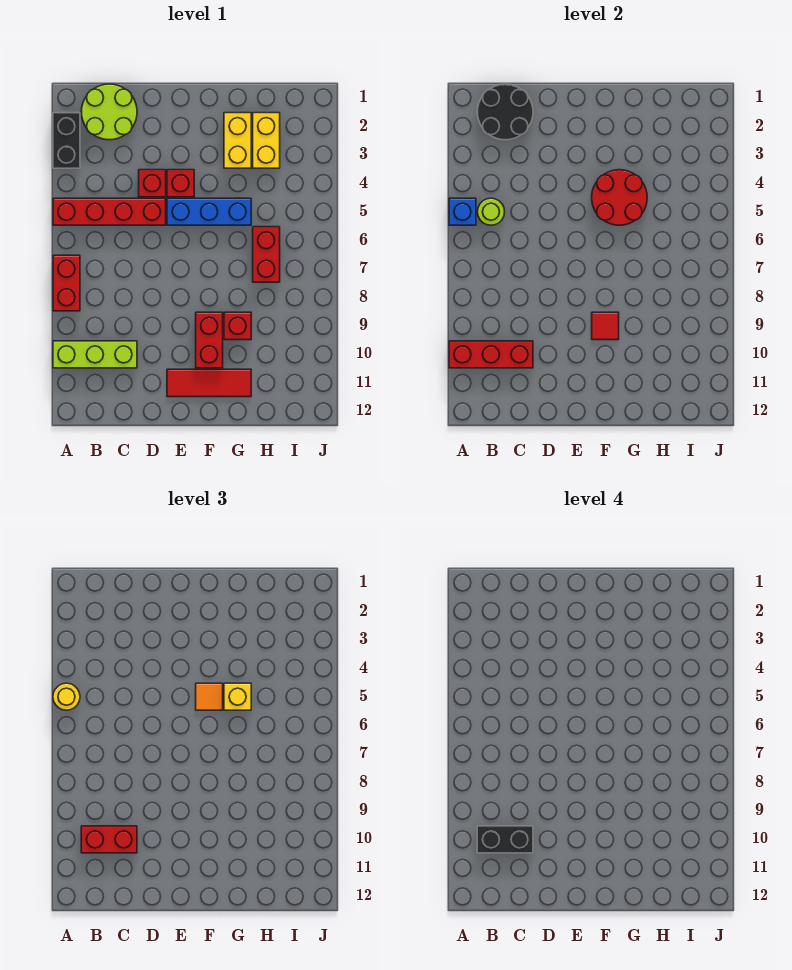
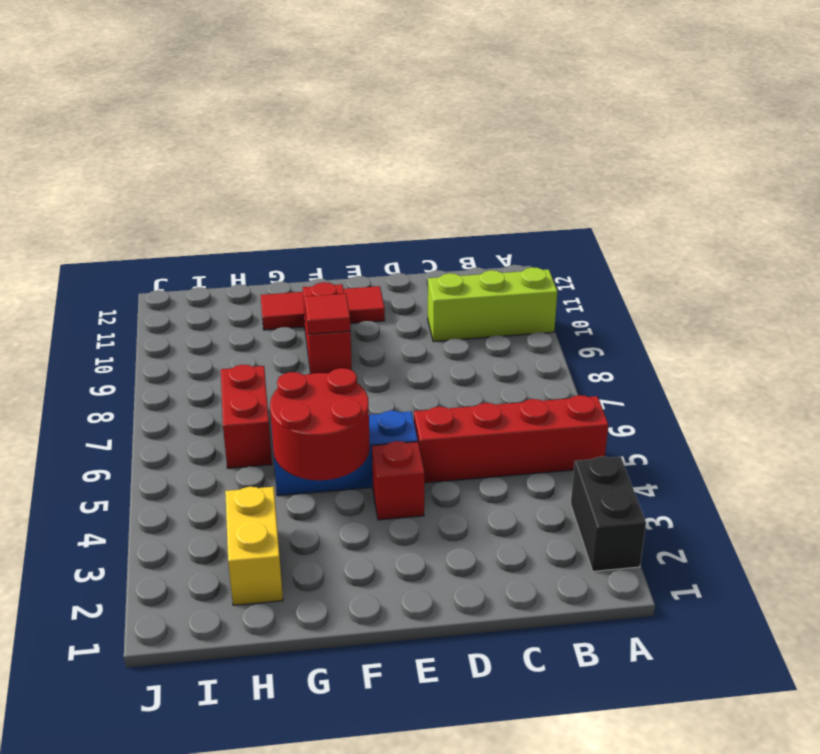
none -> red 1x2 brick [53,255,80,311]
none -> lime 2x2 round brick [81,84,137,140]
none -> red 1x1 brick [139,170,166,197]

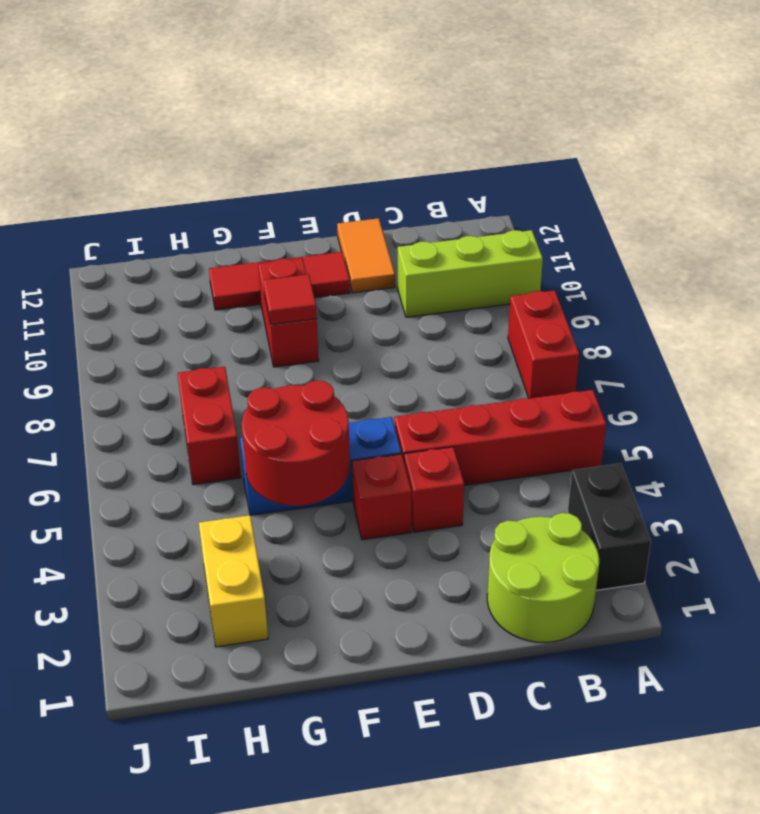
orange 1x2 tile [337,218,395,293] -> none
none -> yellow 1x2 brick [224,113,251,168]
none -> red 1x1 brick [224,312,251,340]
none -> blue 1x1 brick [449,198,476,225]

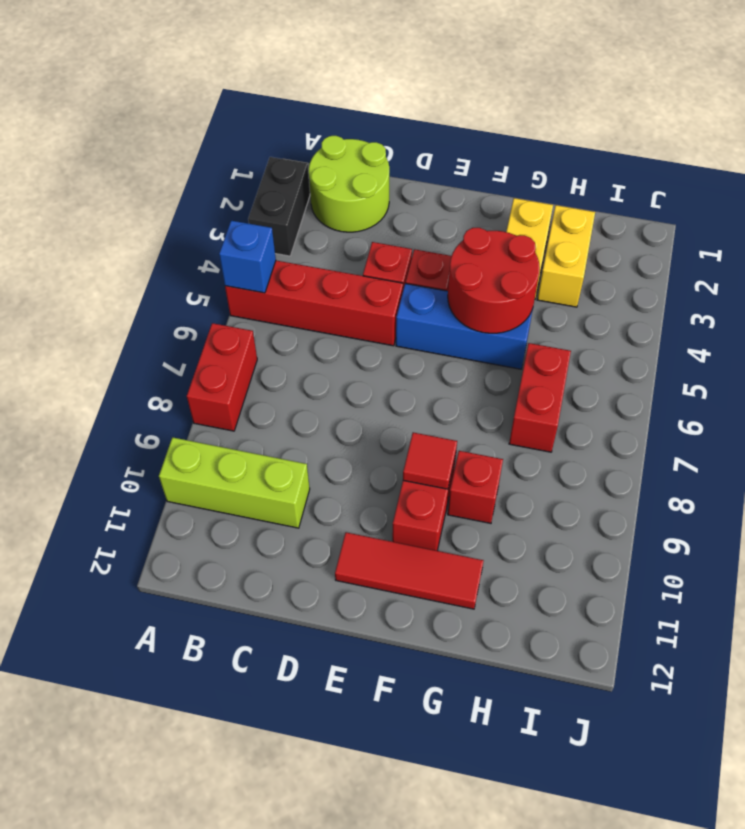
none -> red 1x3 brick [449,341,533,368]
none -> black 2x2 round brick [477,84,533,140]
none -> lime 1x1 round brick [477,198,505,225]

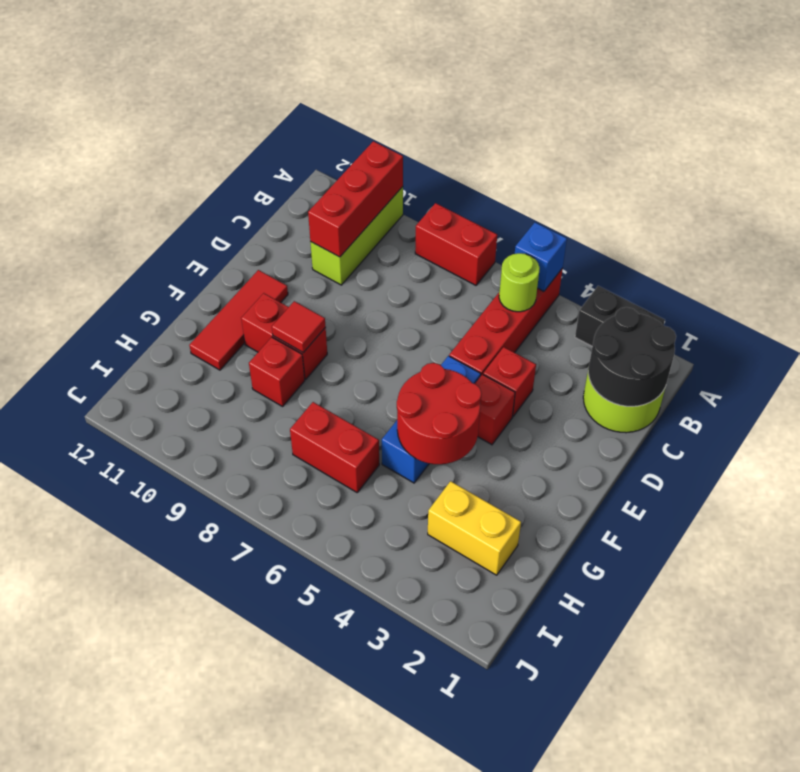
none -> yellow 1x2 brick [224,113,251,168]
none -> yellow 1x1 round brick [53,683,80,710]
none -> red 1x2 brick [81,826,137,853]

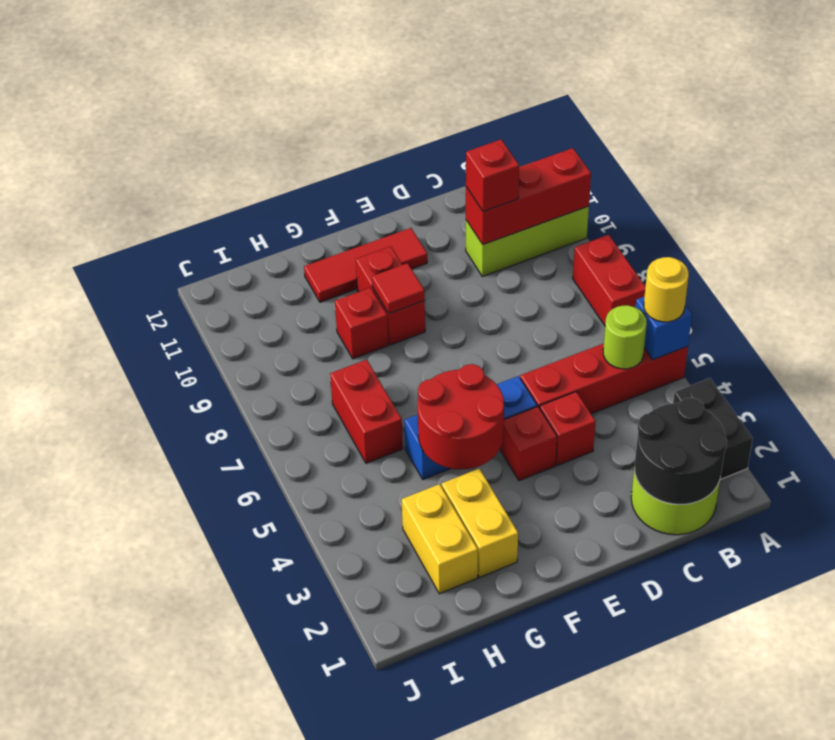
red 1x1 brick [466,140,519,211] -> red 1x2 brick [81,826,137,853]
none -> orange 1x1 tile [196,683,223,710]
none -> yellow 1x1 brick [224,683,251,710]
none -> black 1x2 brick [477,826,533,853]

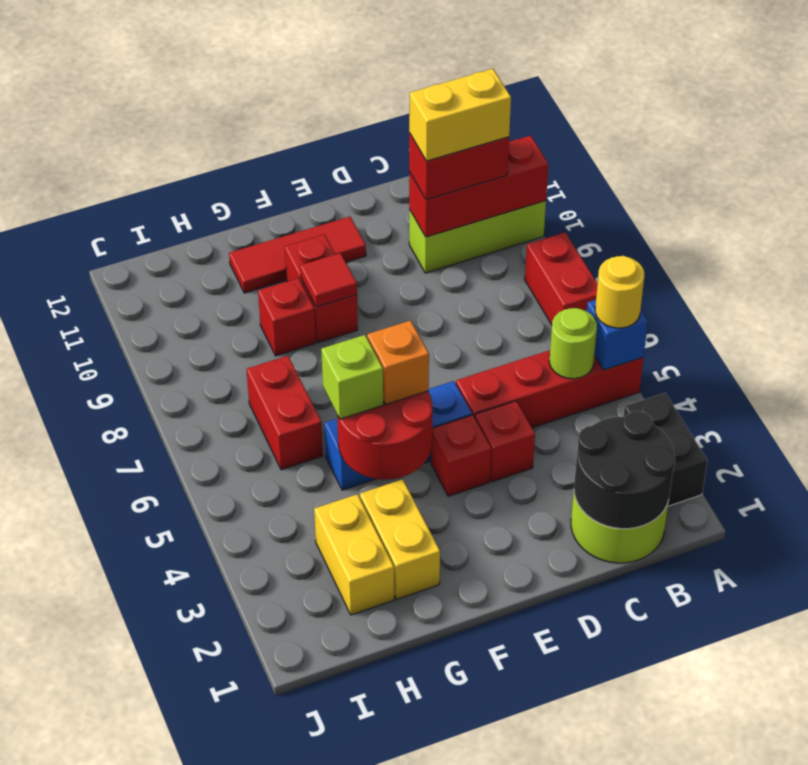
yellow 1x2 brick [409,69,511,161] -> black 1x2 brick [477,826,533,853]
orange 1x1 brick [367,321,429,404] -> orange 1x1 tile [196,683,223,710]
lime 1x1 brick [321,335,383,419] -> yellow 1x1 brick [224,683,251,710]

